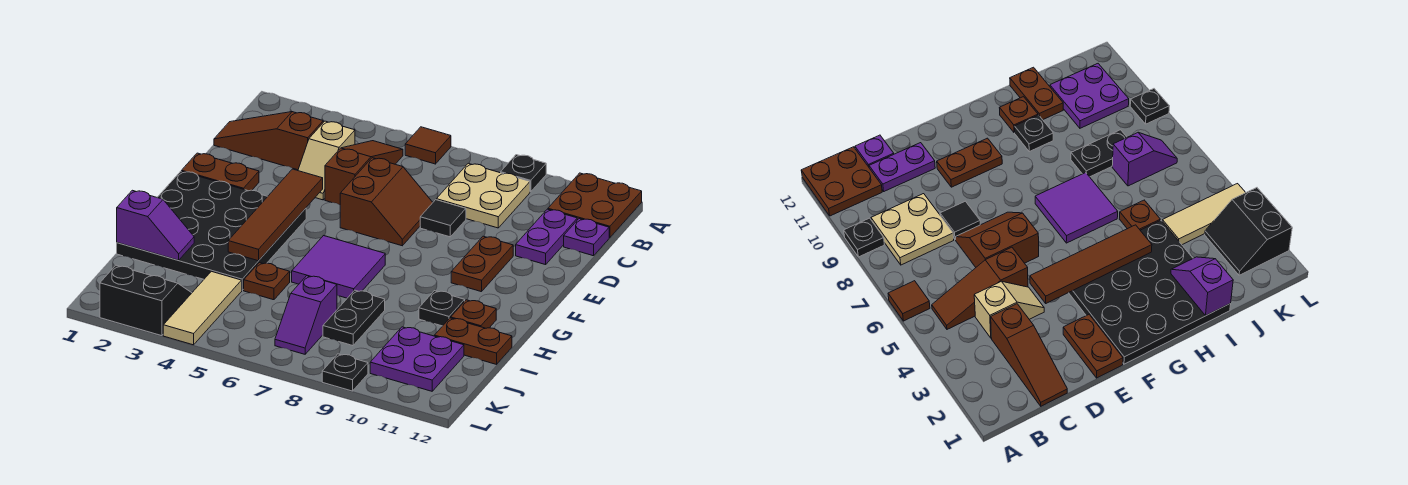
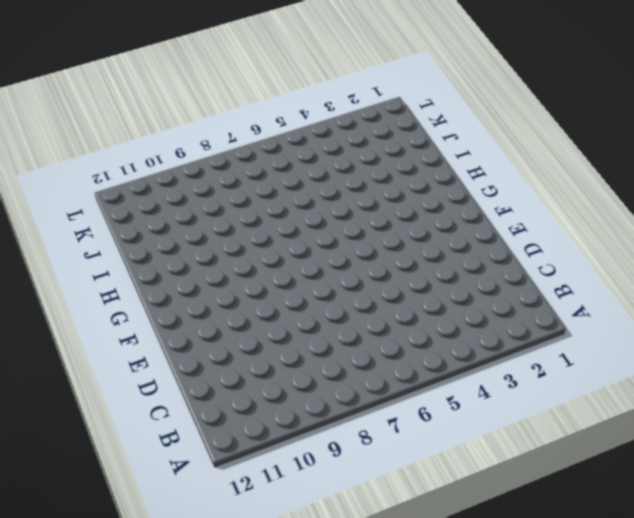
none -> brown 1x1 tile [405,127,451,164]
none -> black 1x1 plate [501,155,546,192]
none -> brown 2x2 plate [548,173,642,238]

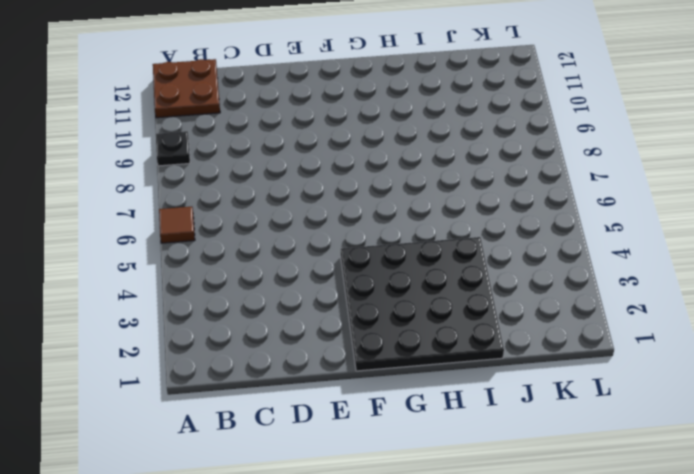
none -> brown 1x3 slope [325,141,403,205]
none -> tan 2x2 plate [436,163,530,228]
none -> brown 1x3 slope [214,112,323,170]

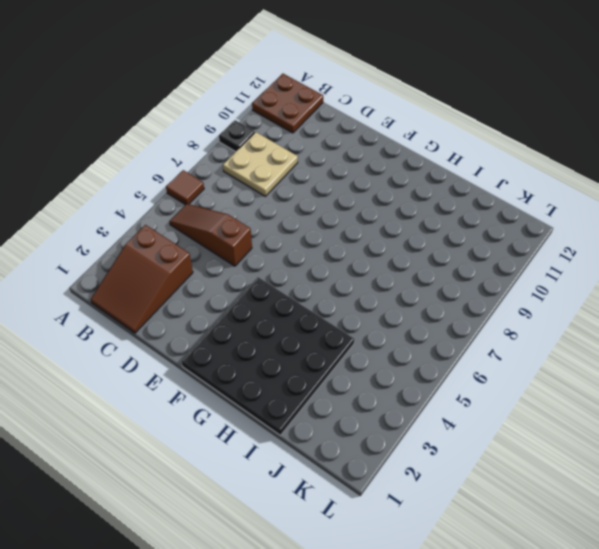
brown 2x3 slope [90,225,193,333] -> brown 1x3 slope [214,112,323,170]
none -> tan 1x2 slope [298,121,355,200]
none -> purple 1x2 plate [516,209,577,265]
none -> purple 1x1 plate [564,219,609,256]

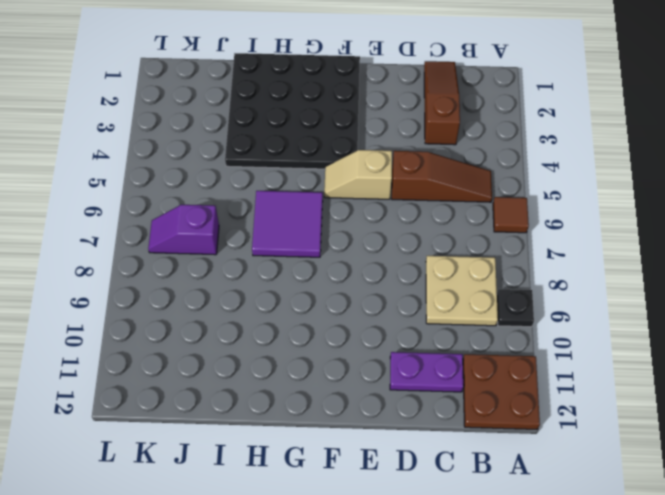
tan 1x2 slope [324,150,392,199] -> tan 1x2 slope moved to [298,121,355,200]
none -> purple 1x1 plate [564,219,609,256]
none -> brown 2x2 slope [340,158,433,246]
none -> black 1x1 tile [420,200,466,237]

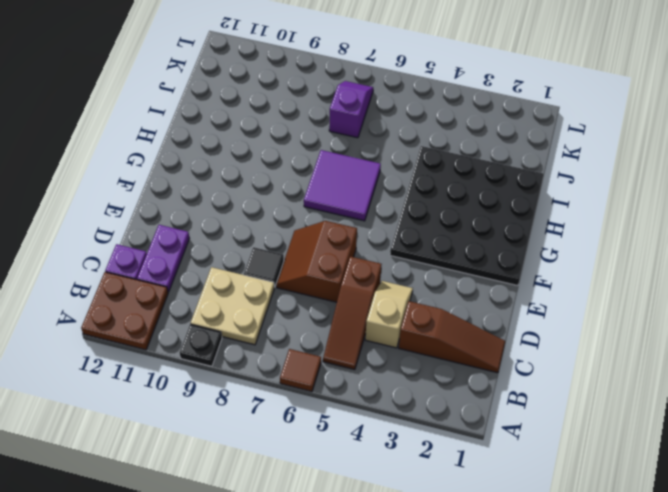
none -> brown 1x2 plate [182,153,259,191]
none -> brown 1x2 plate [451,236,513,292]
none -> black 1x1 plate [419,291,465,326]

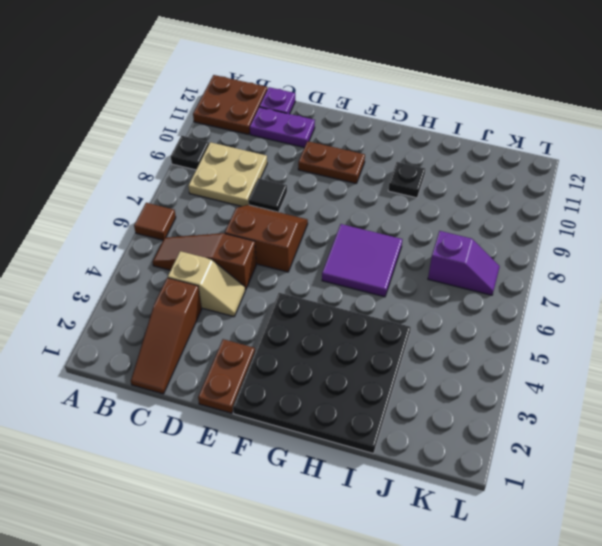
none -> brown 1x1 plate [451,300,496,328]
none -> brown 1x1 plate [244,263,290,300]
none -> black 1x2 plate [323,290,385,346]

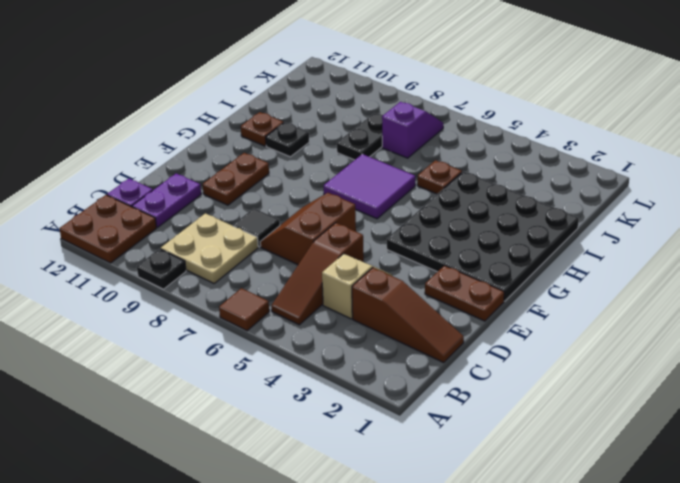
none -> brown 1x2 plate [434,318,512,364]
none -> tan 1x3 tile [163,271,242,345]
none -> purple 2x2 plate [370,327,464,391]

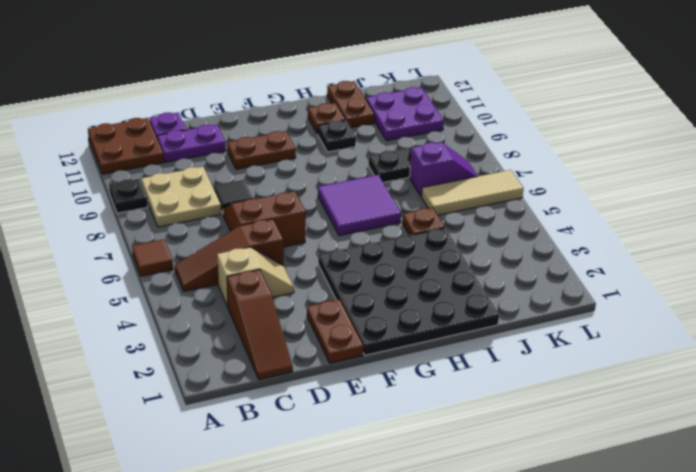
tan 1x3 tile [421,170,524,215] -> tan 1x3 tile moved to [163,271,242,345]
none -> black 2x2 slope [100,265,191,336]
none -> black 1x1 plate [322,354,368,391]
none -> brown 1x4 tile [228,169,323,261]

